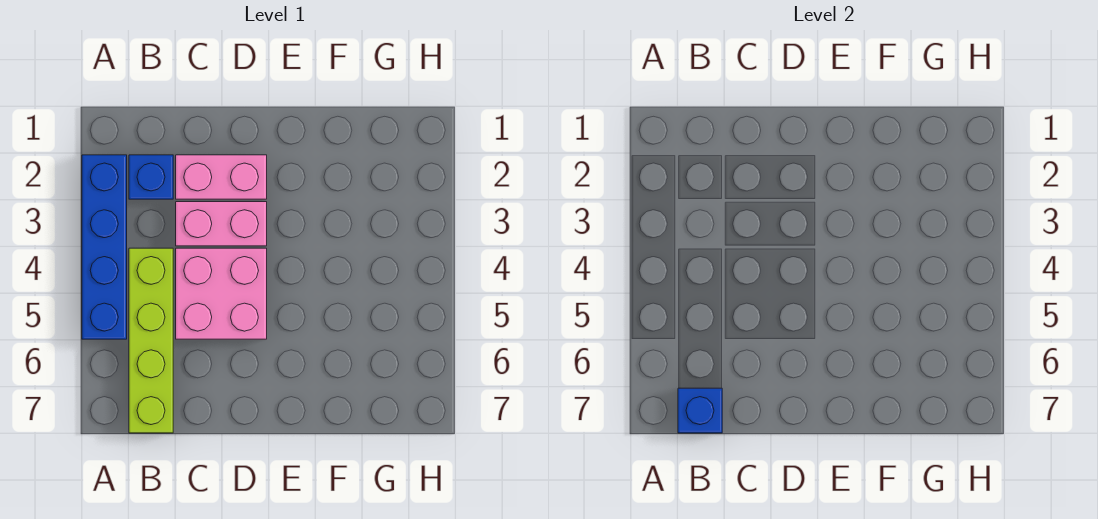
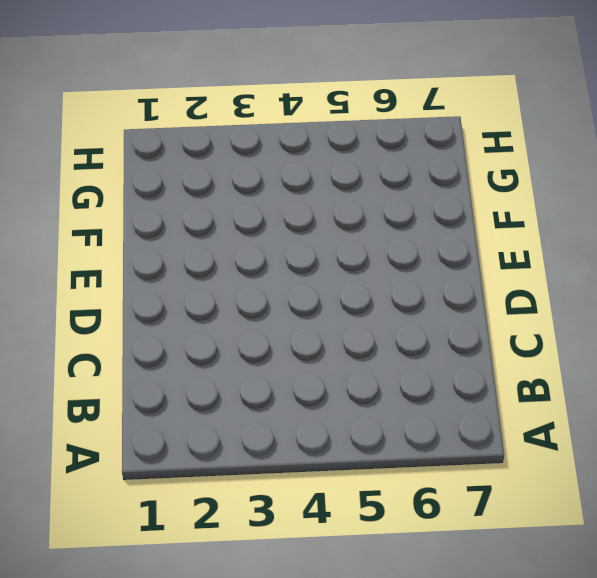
none -> blue 1x4 brick [82,155,127,339]
none -> blue 1x1 brick [129,155,173,199]

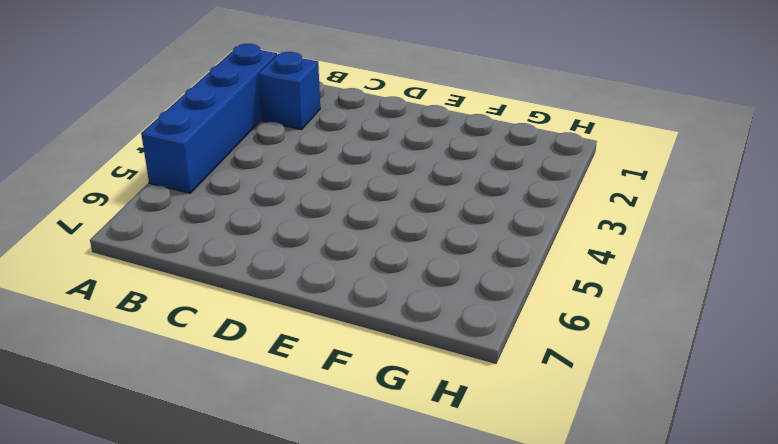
none -> lime 1x4 brick [129,248,173,433]
none -> pink 1x2 brick [176,155,267,199]

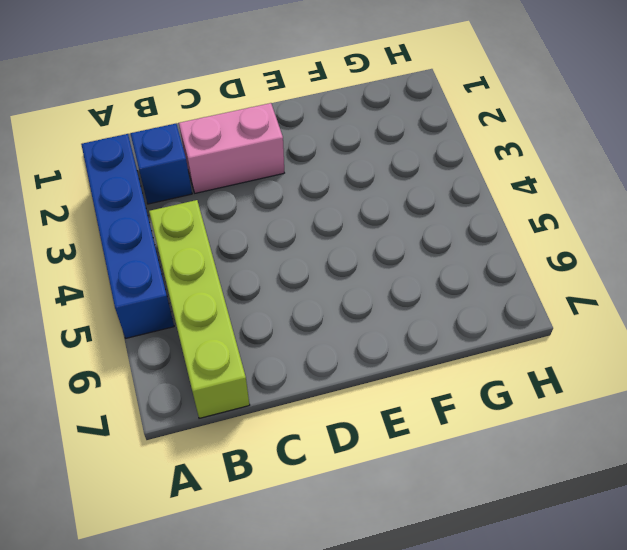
none -> pink 1x2 brick [176,202,267,246]
none -> pink 2x2 brick [176,248,267,339]

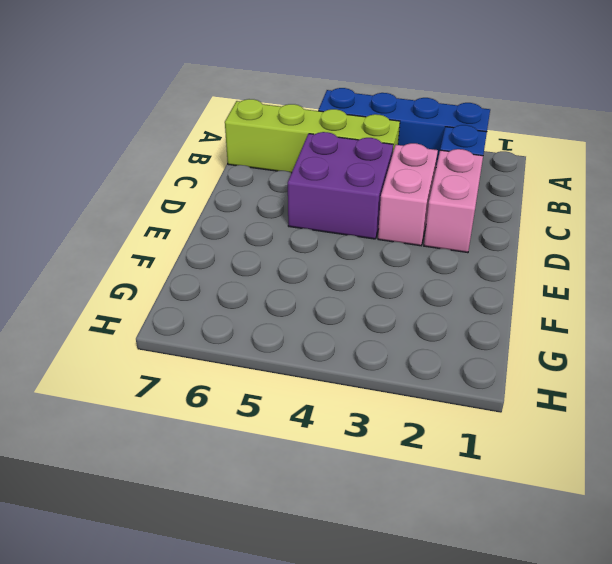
purple 2x2 brick [288,132,393,239] -> pink 2x2 brick [176,248,267,339]
none -> blue 1x1 brick [678,388,722,433]

